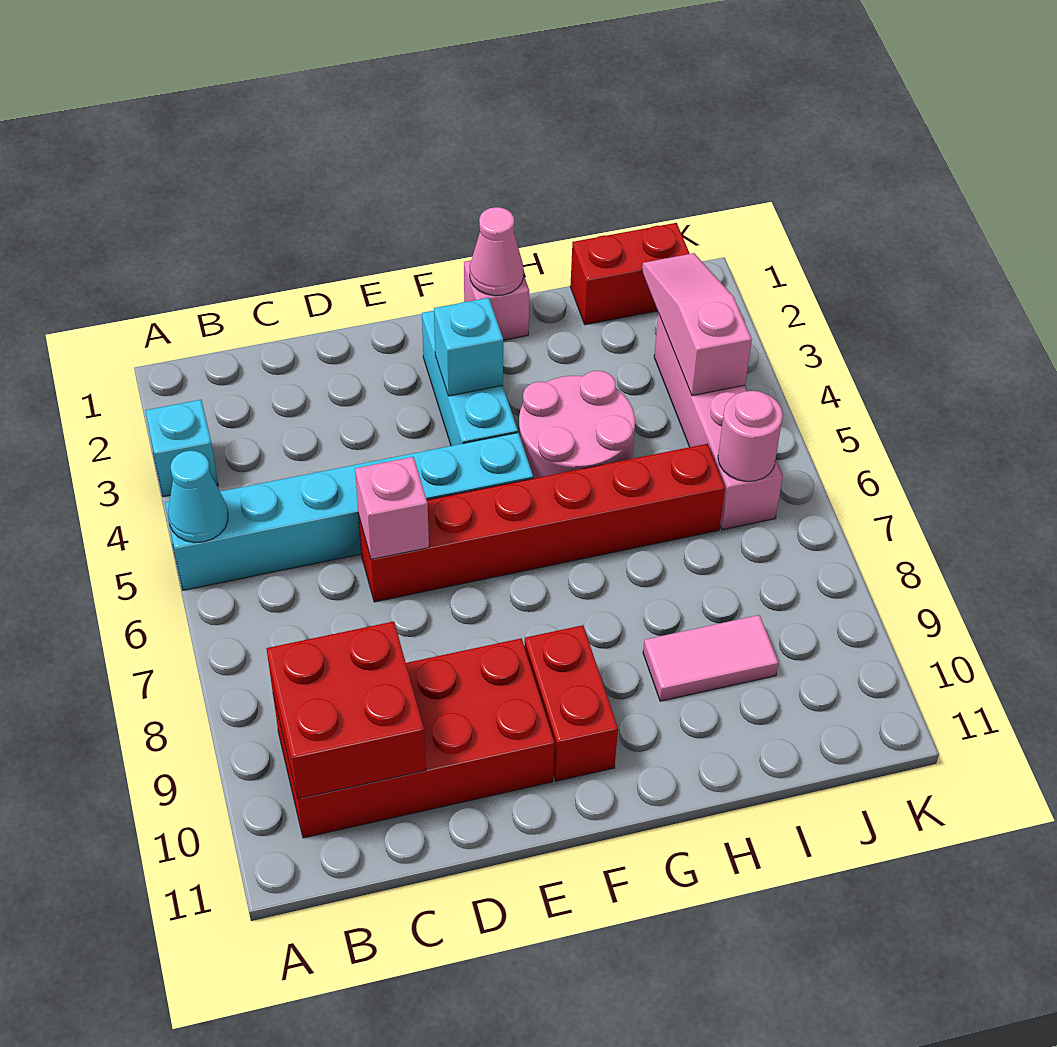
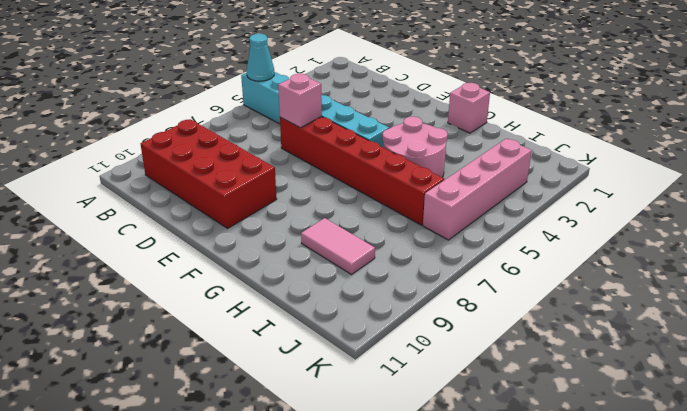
none -> cyan 1x1 brick [145,400,218,497]
none -> cyan 1x3 brick [422,311,518,446]
none -> red 1x2 brick [524,625,618,781]

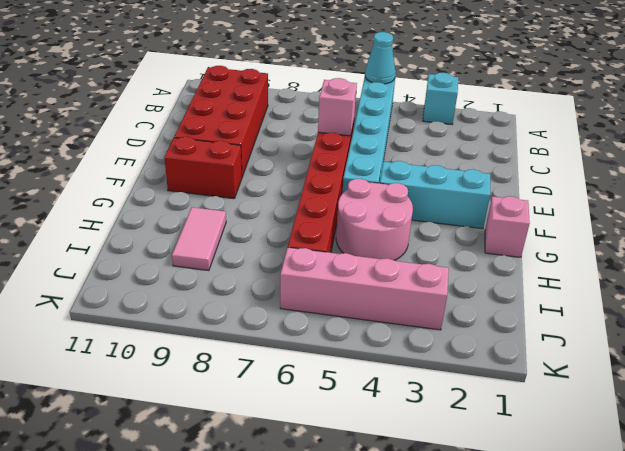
none -> red 1x2 brick [570,223,690,325]
none -> red 2x2 brick [266,621,426,799]
none -> cyan 1x1 brick [434,298,503,396]

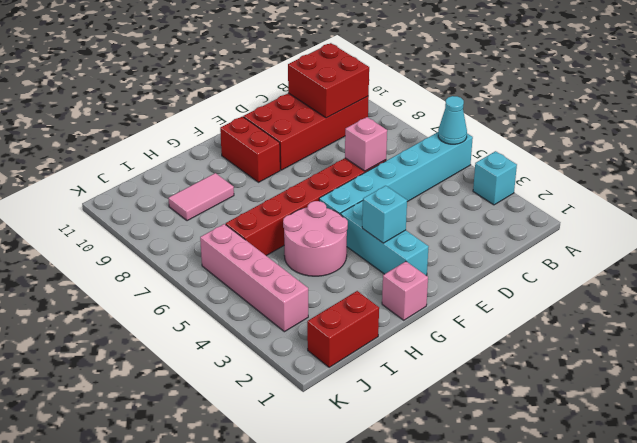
none -> pink 1x1 cone [470,207,524,296]
none -> pink 1x3 slope [642,253,752,396]
none -> pink 1x1 round brick [718,391,783,481]

